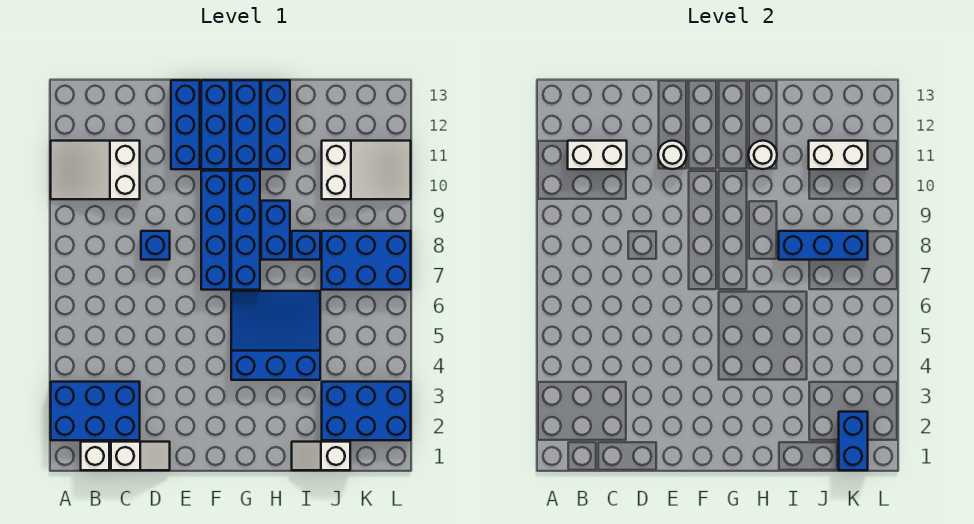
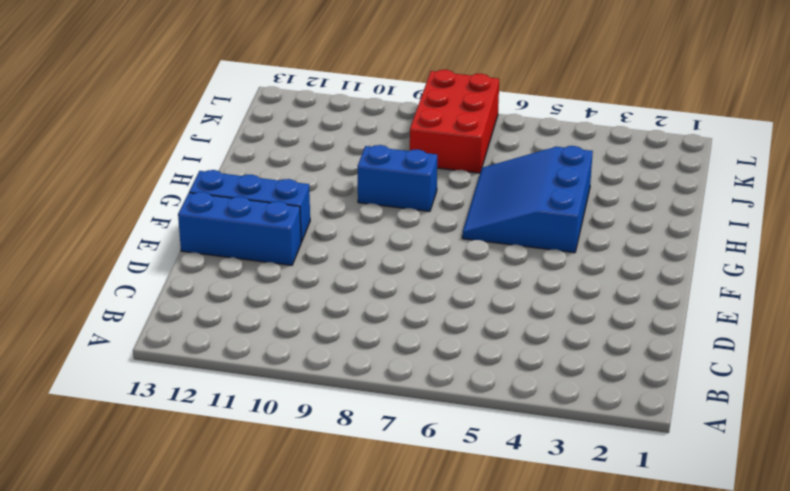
red 2x3 brick [410,70,499,173] -> blue 2x3 brick [322,231,411,290]
none -> blue 2x3 brick [51,382,140,440]
none -> white 2x3 slope [51,141,140,199]
none -> white 1x1 brick [81,442,109,470]

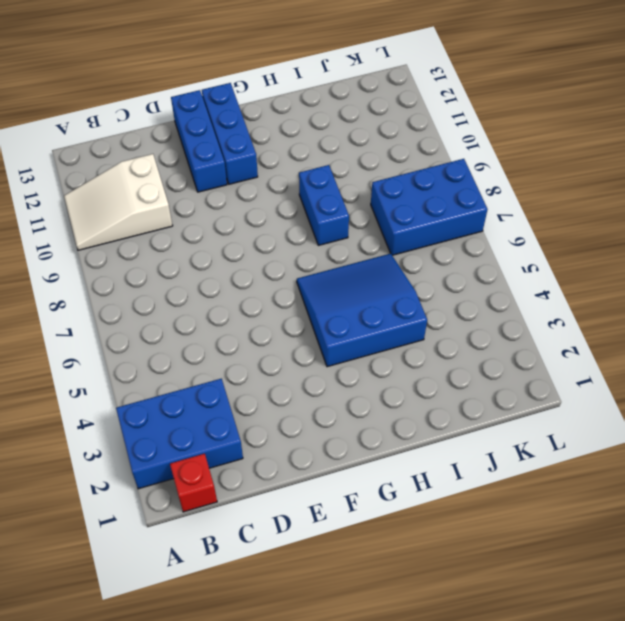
red 1x1 brick [170,454,217,512] -> white 1x1 brick [81,442,109,470]
none -> white 1x2 slope [111,442,170,470]
none -> blue 1x1 brick [141,231,170,260]
none -> blue 1x4 brick [201,171,230,290]

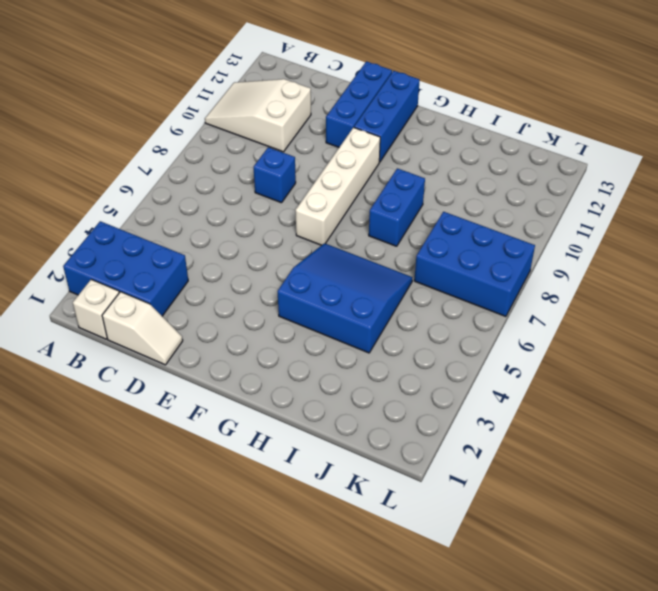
white 1x4 brick [295,128,380,245] -> blue 1x4 brick [201,171,230,290]
none -> blue 1x4 brick [231,171,260,290]
none -> blue 1x3 brick [231,80,260,169]
none -> blue 1x3 brick [261,80,290,169]

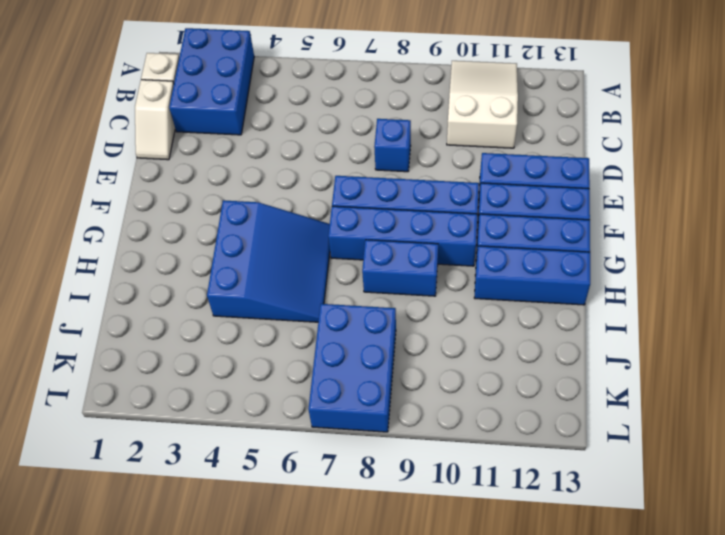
none -> white 1x2 slope [292,442,350,470]
none -> blue 1x1 brick [292,231,320,260]
none -> blue 2x3 brick [322,382,411,440]

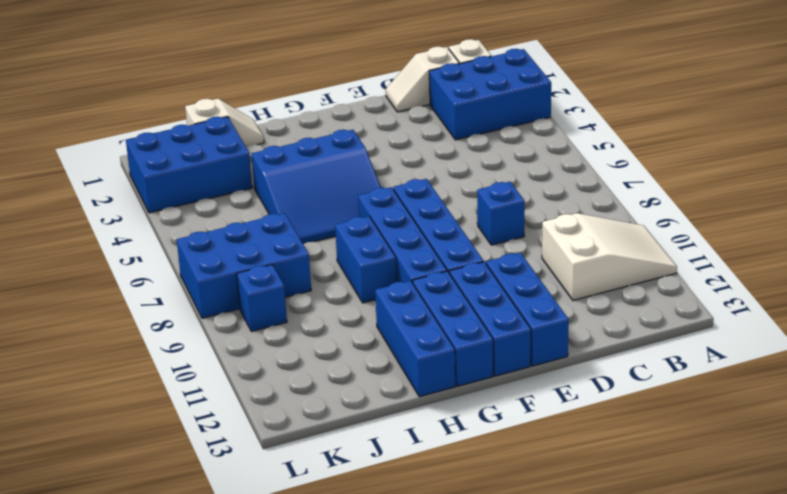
blue 1x1 brick [237,265,287,331] -> blue 1x1 brick moved to [292,231,320,260]
none -> white 2x3 slope [322,141,411,199]
none -> white 1x2 brick [568,141,627,169]
none -> white 1x1 round brick [658,141,687,169]

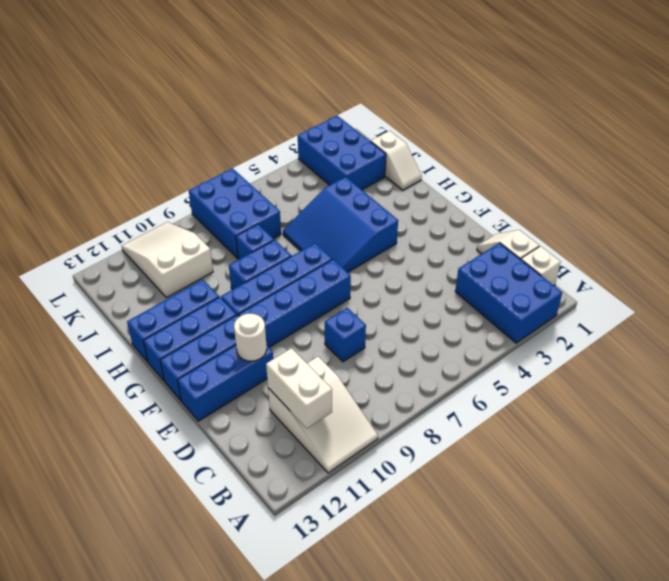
none -> white 1x1 round brick [749,141,777,169]
none -> blue 1x3 brick [779,231,868,260]
none -> white 1x2 brick [809,141,868,169]

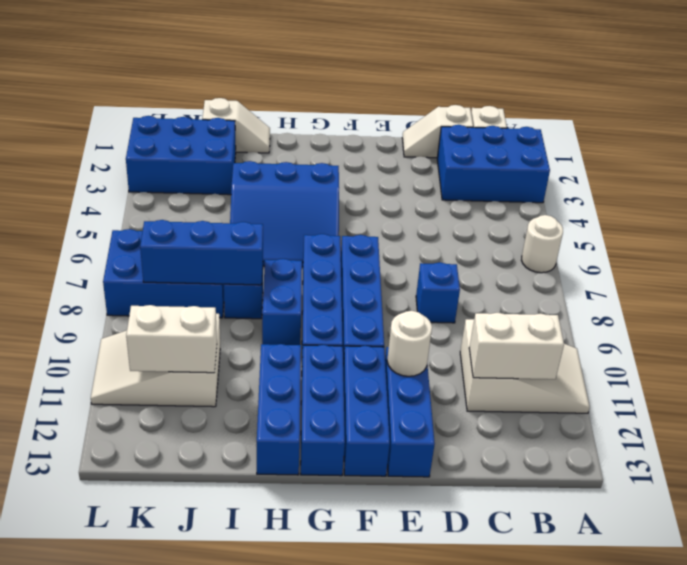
white 1x1 round brick [521,215,563,273] -> white 1x1 round brick moved to [749,141,777,169]
none -> blue 1x2 brick [839,412,868,470]

